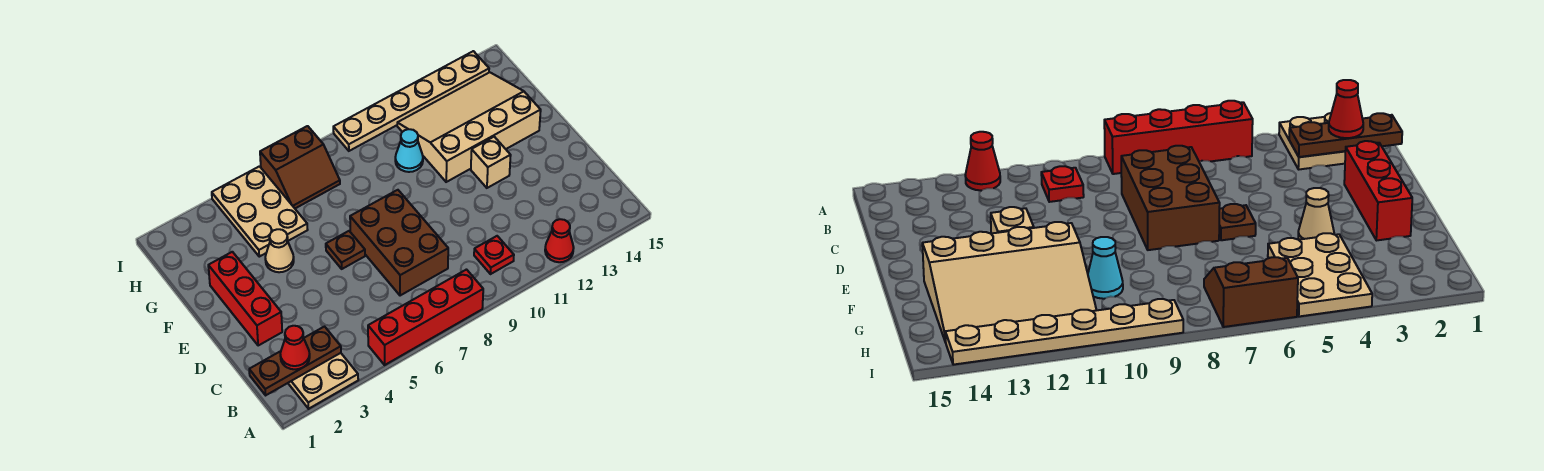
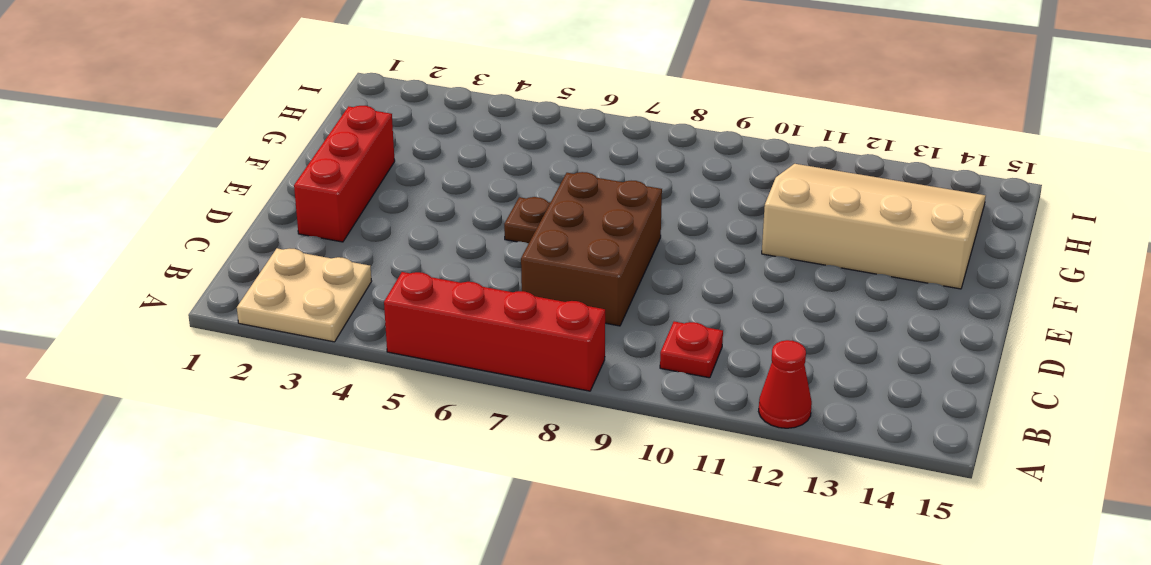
none -> tan 1x1 brick [471,137,511,188]
none -> tan 1x1 cone [265,229,294,272]
none -> tan 2x3 plate [212,166,308,257]

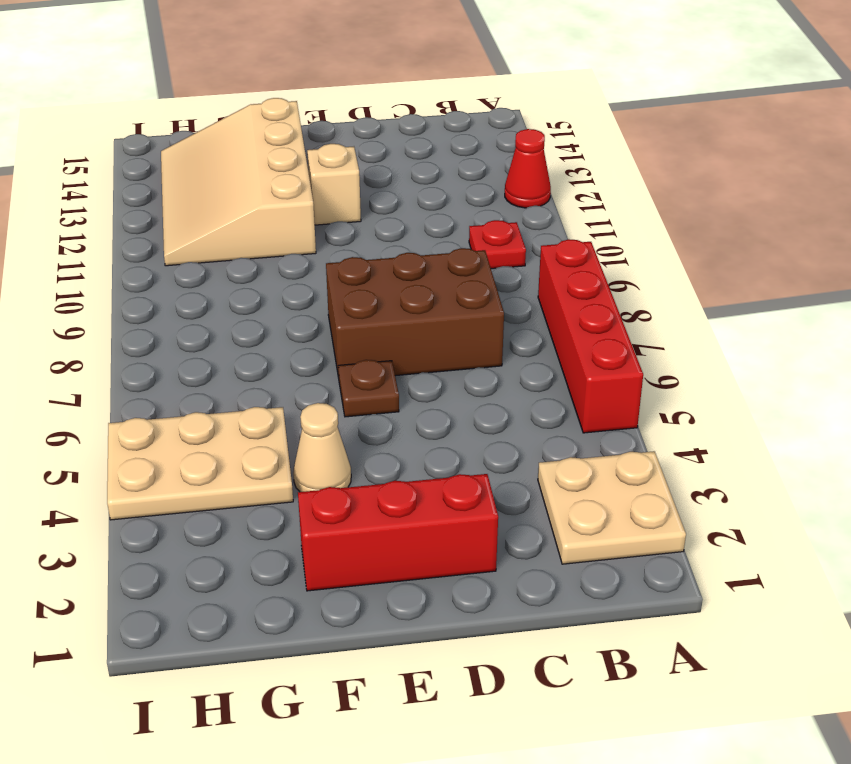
none -> cyan 1x1 cone [395,129,423,172]
none -> brown 2x2 slope [260,126,340,208]
none -> tan 1x6 plate [333,51,489,151]

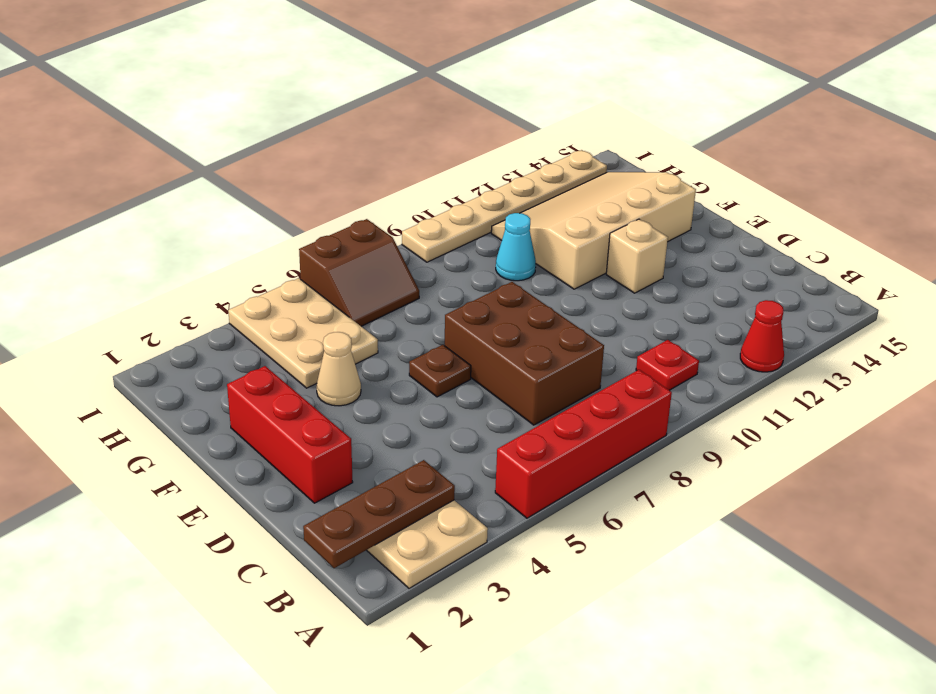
none -> red 1x1 cone [280,326,310,369]

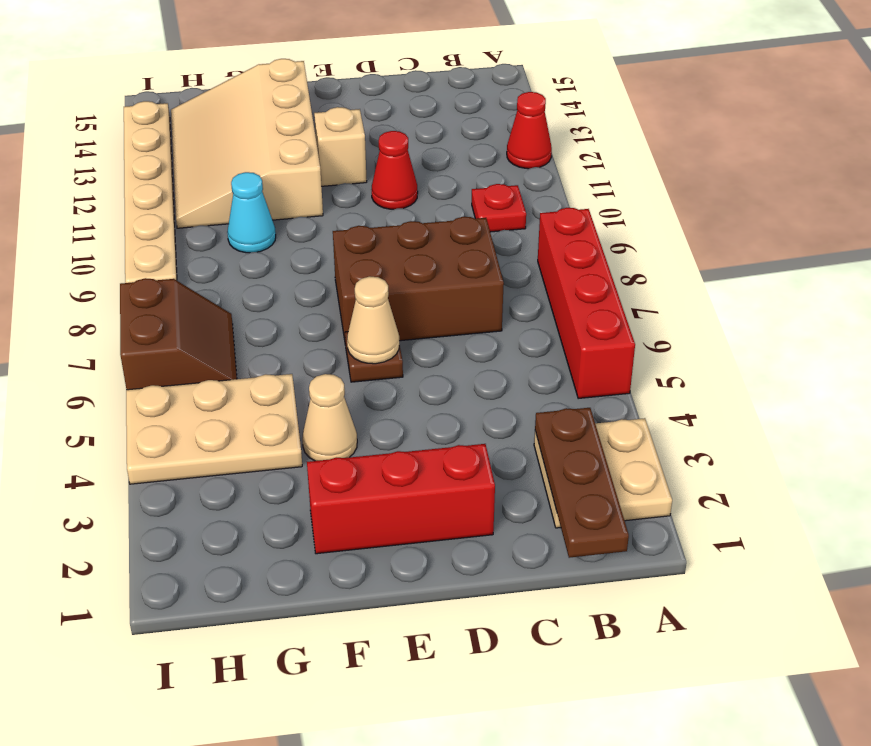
red 1x1 cone [371,131,418,209] -> red 1x1 cone moved to [280,326,310,369]
tan 1x1 cone [347,276,399,364] -> none

